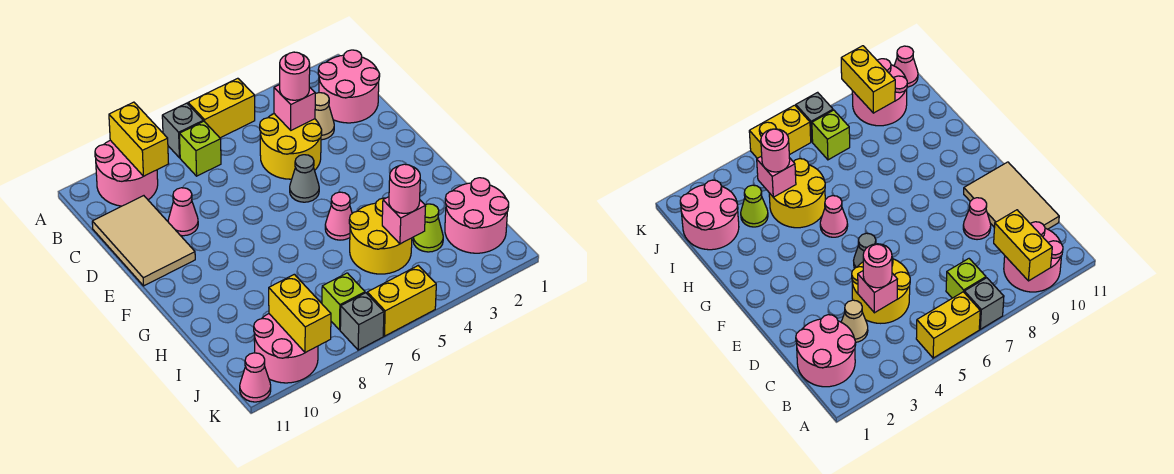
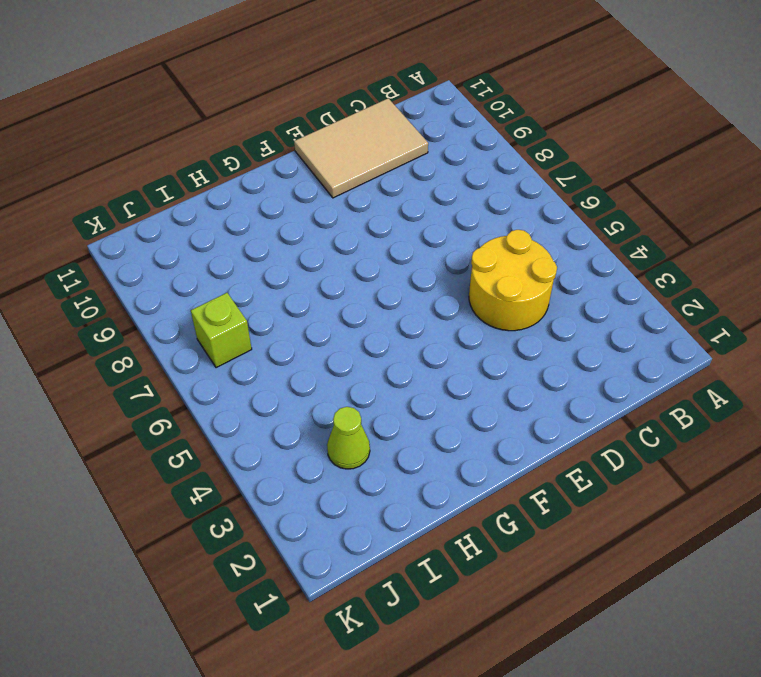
none -> yellow 1x2 brick [188,78,255,138]
none -> grey 1x1 brick [162,103,203,158]
none -> pink 2x2 round brick [95,140,158,206]

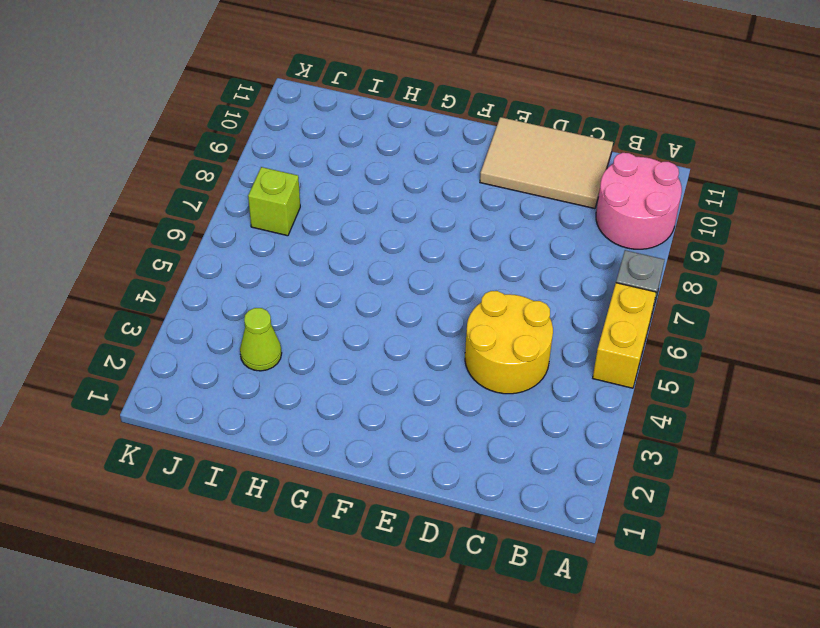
none -> pink 2x2 round brick [318,50,380,123]
none -> lime 1x1 brick [179,121,221,176]
none -> tan 1x1 cone [315,93,334,140]

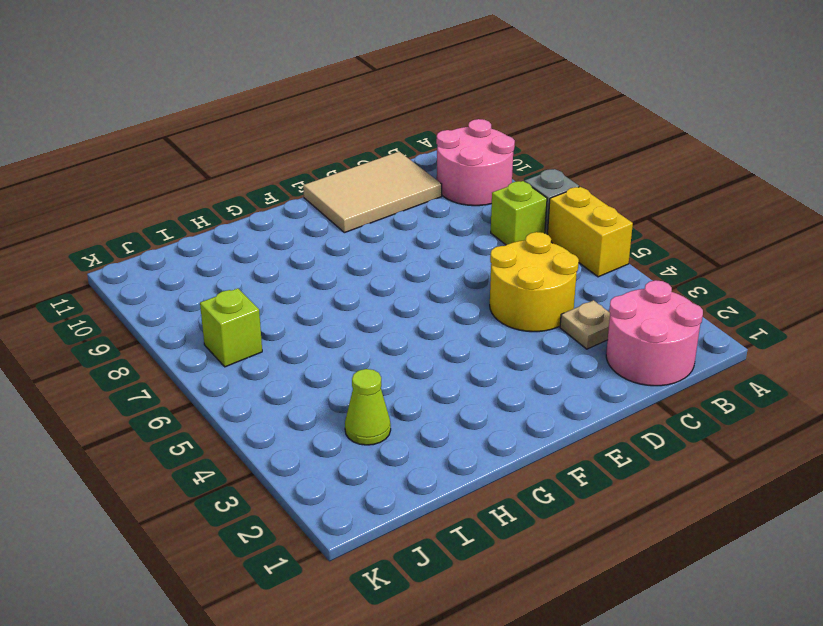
tan 1x1 plate [560,300,610,349] -> tan 1x1 cone [315,93,334,140]
none -> pink 1x1 cone [168,188,198,236]
none -> grey 1x1 cone [290,155,319,202]
none -> pink 1x1 cone [325,192,352,240]

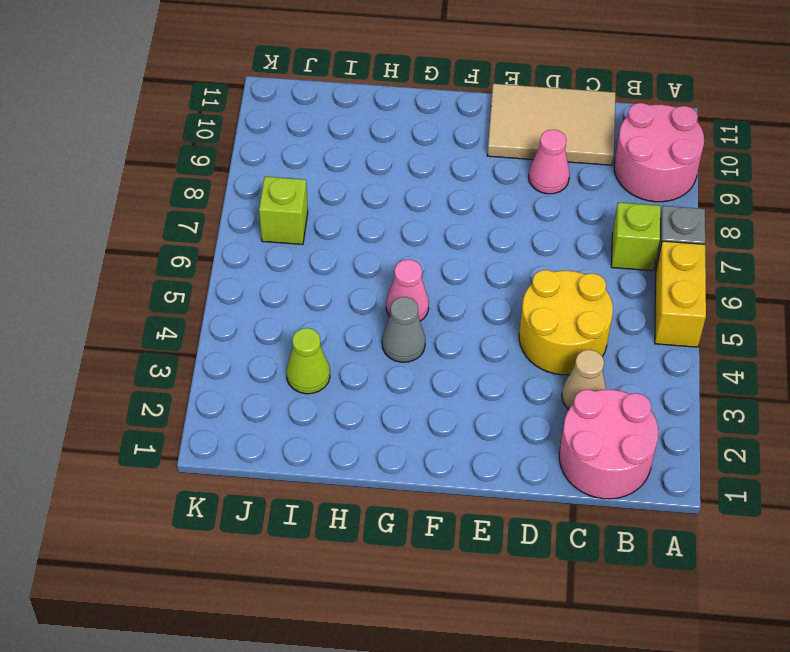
grey 1x1 cone [382,297,425,362] -> grey 1x1 cone moved to [290,155,319,202]
none -> yellow 2x2 round brick [349,198,412,274]
none -> pink 2x2 round brick [445,178,509,253]
none -> pink 2x2 round brick [254,314,318,383]

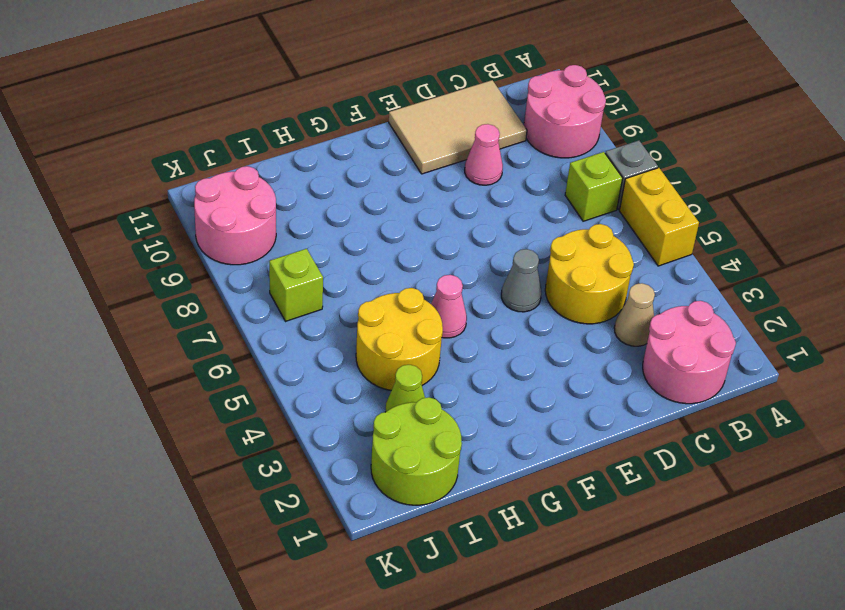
lime 2x2 round brick [371,397,462,505] -> pink 2x2 round brick [445,178,509,253]
none -> yellow 1x2 brick [367,266,436,336]
none -> grey 1x1 brick [340,293,384,350]
none -> pink 1x1 cone [240,353,271,402]

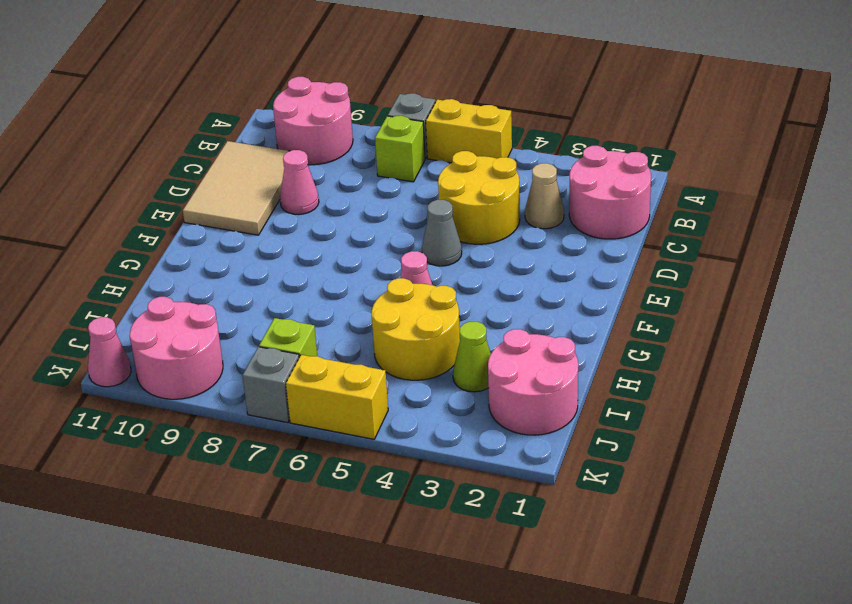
none -> yellow 1x2 brick [109,102,169,176]
none -> pink 1x1 brick [274,85,315,130]
none -> pink 1x1 brick [382,197,426,244]

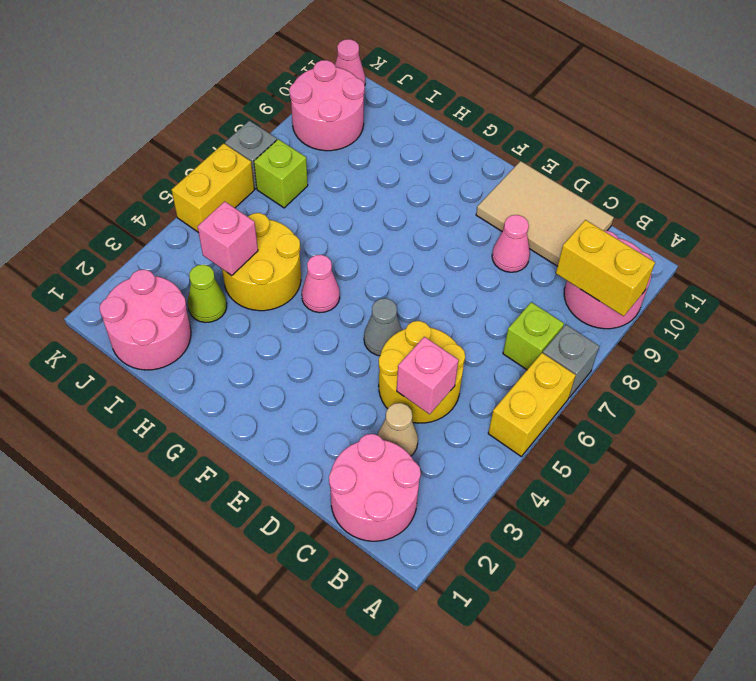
none -> yellow 1x2 brick [269,274,331,353]
none -> pink 1x1 round brick [280,52,310,100]
none -> pink 1x1 round brick [389,164,420,213]

